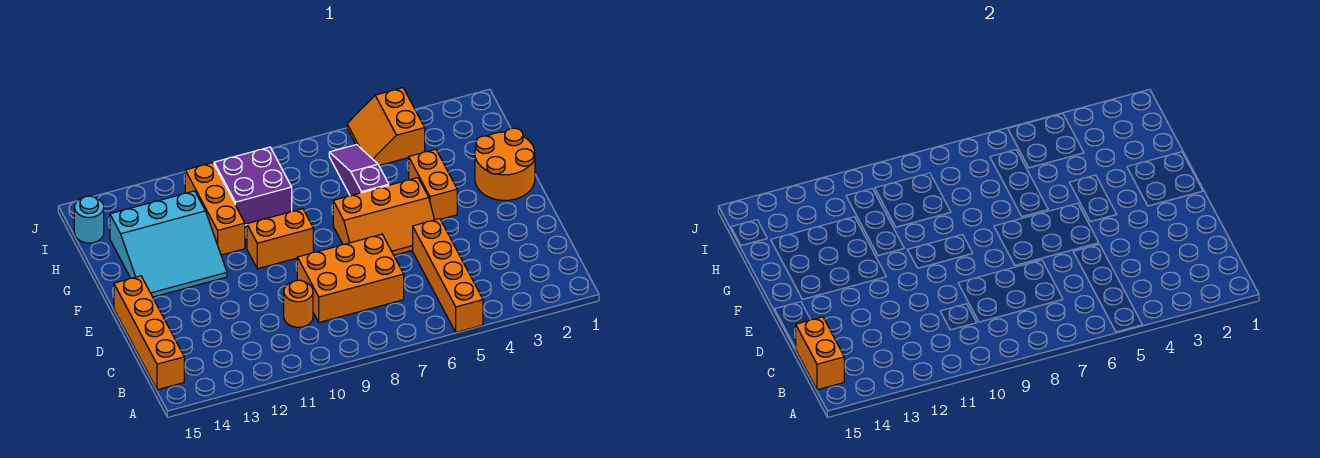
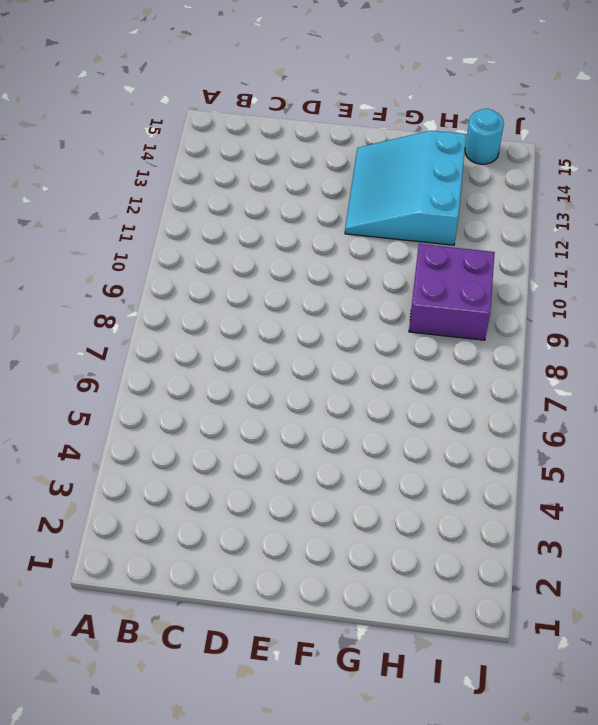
none -> orange 1x4 brick [413,219,483,332]
none -> orange 1x4 brick [114,276,184,390]
none -> orange 2x3 brick [297,234,404,322]

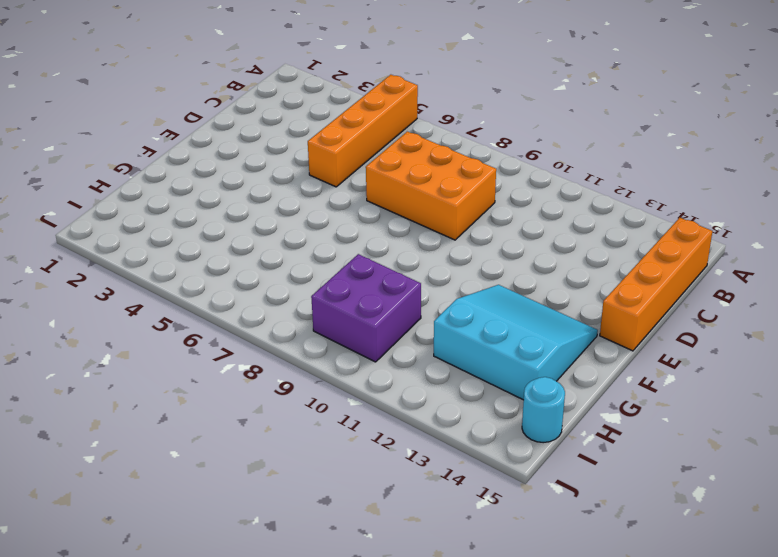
none -> orange 1x1 round brick [284,280,313,327]
none -> orange 2x3 slope [333,178,434,255]
none -> orange 2x2 round brick [475,128,535,200]

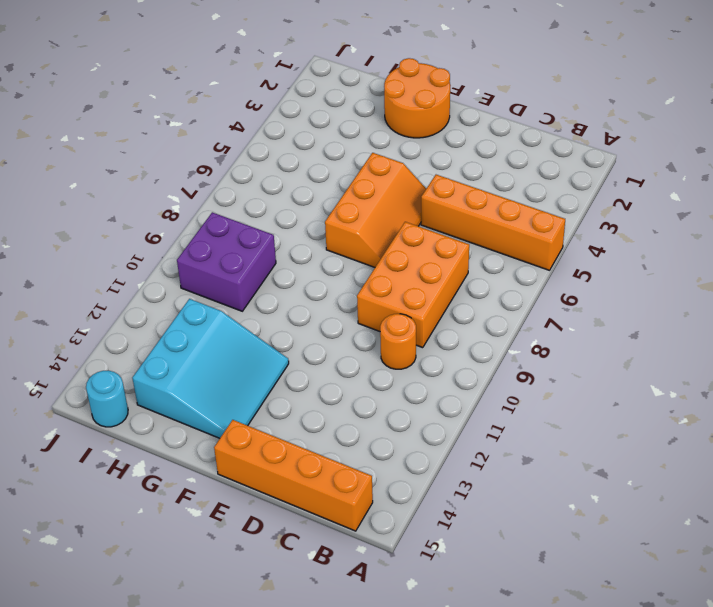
none -> orange 1x2 brick [409,149,457,220]
none -> orange 1x2 brick [247,209,313,269]
none -> purple 1x3 slope [329,145,389,196]

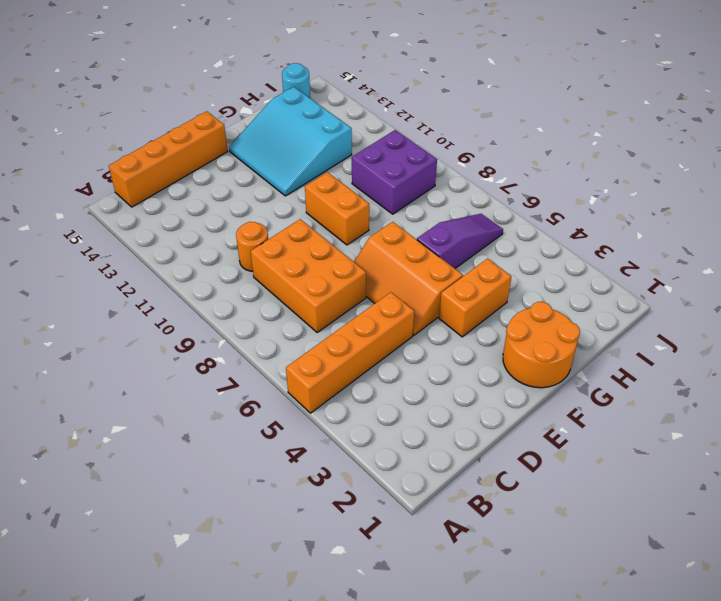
none -> orange 1x3 brick [185,163,245,255]
none -> orange 2x2 slope [347,88,425,165]
none -> orange 1x2 brick [796,317,844,390]

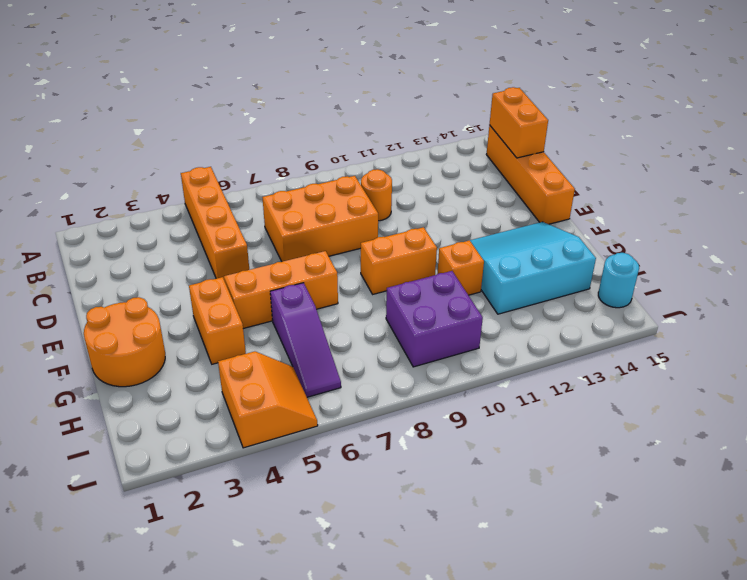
orange 1x1 brick [437,240,484,295] -> orange 1x3 brick [185,163,245,255]

